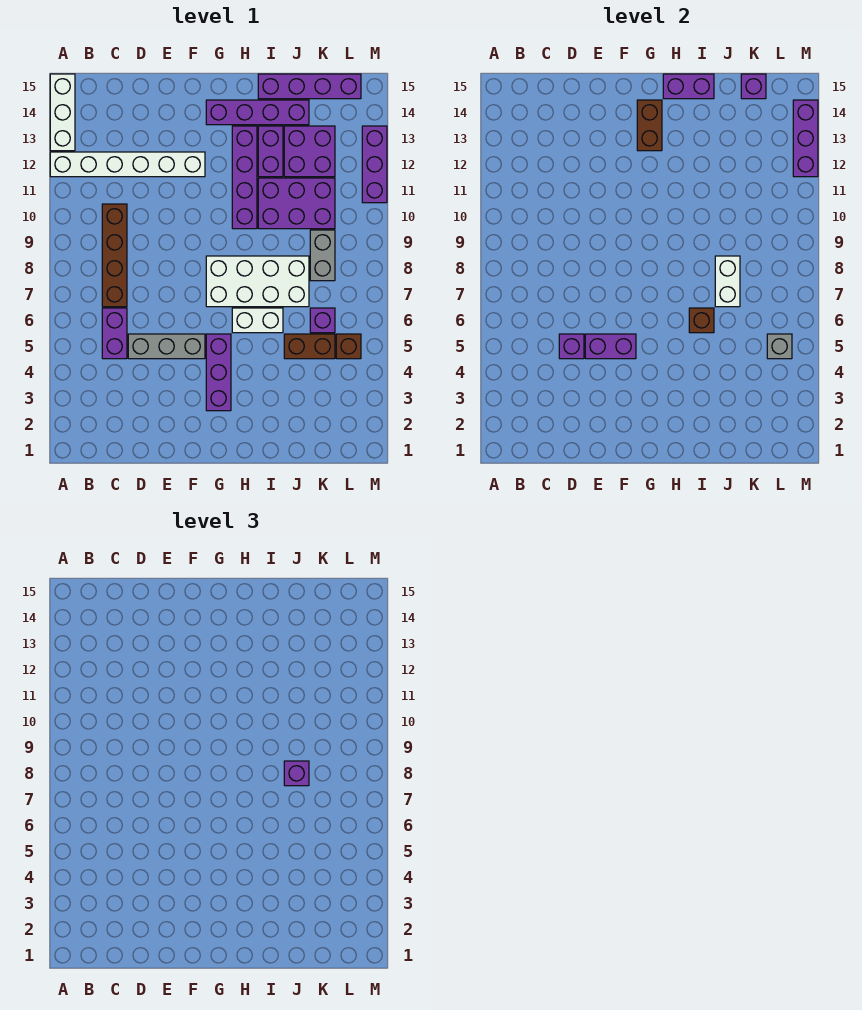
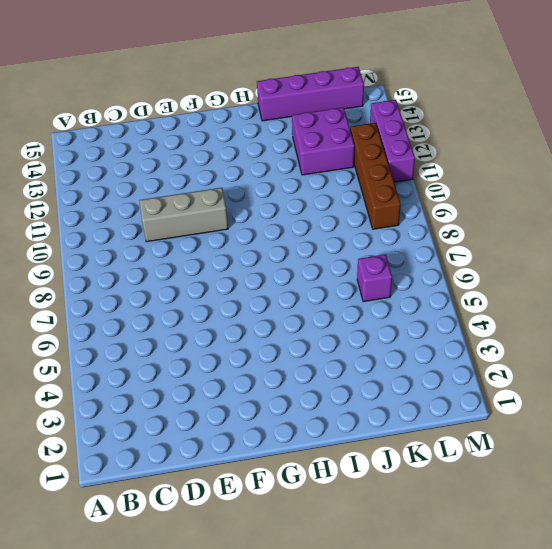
grey 1x3 brick [139,188,228,242] -> grey 1x3 brick moved to [128,334,205,359]
brown 1x4 brick [350,123,401,229] -> brown 1x4 brick moved to [102,204,127,307]
none -> white 1x6 brick [50,152,205,177]
none -> white 1x3 brick [50,74,75,151]
none -> purple 1x2 brick [102,308,127,359]

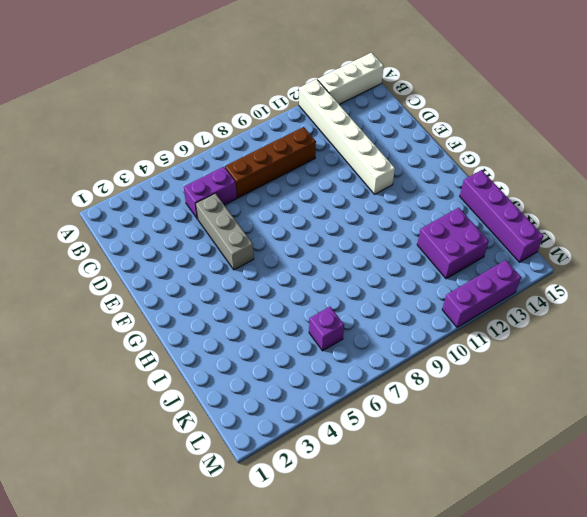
none -> purple 1x3 brick [206,334,231,411]
none -> white 2x4 brick [206,256,309,307]
none -> purple 1x4 brick [206,100,309,125]

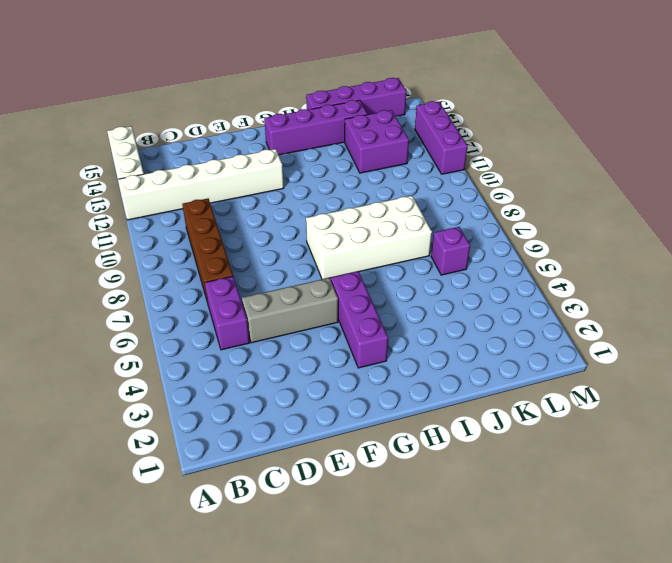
none -> white 1x2 brick [232,308,283,333]
none -> purple 1x4 brick [232,126,257,229]
none -> purple 2x3 brick [258,178,335,229]

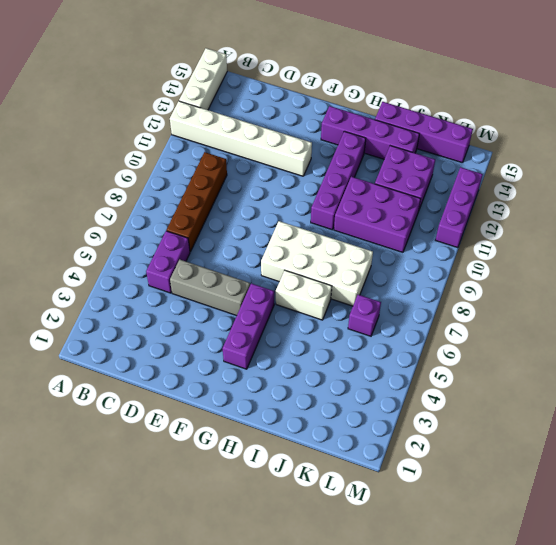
none -> purple 1x2 brick [258,126,283,177]
none -> brown 1x2 brick [284,334,335,359]
none -> grey 1x2 brick [310,230,335,281]

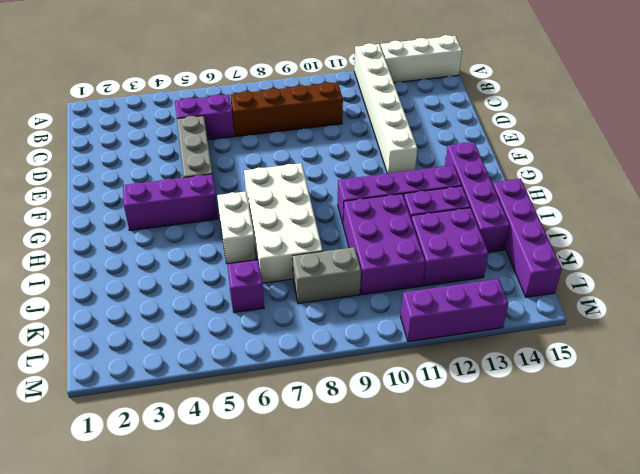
none -> brown 1x2 brick [284,334,335,359]
none -> brown 1x1 brick [336,334,361,359]
none -> purple 1x1 brick [559,334,584,359]

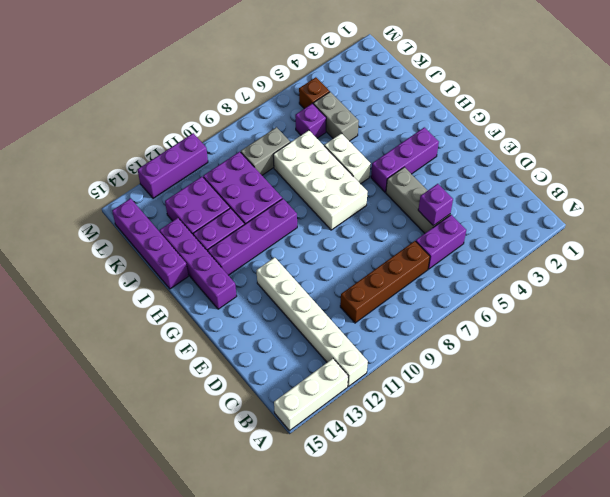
grey 1x2 brick [313,92,359,141] -> brown 1x2 brick [284,334,335,359]
none -> purple 1x2 brick [585,334,636,359]
none -> brown 1x2 brick [637,100,662,151]
none -> purple 1x2 brick [663,74,714,99]

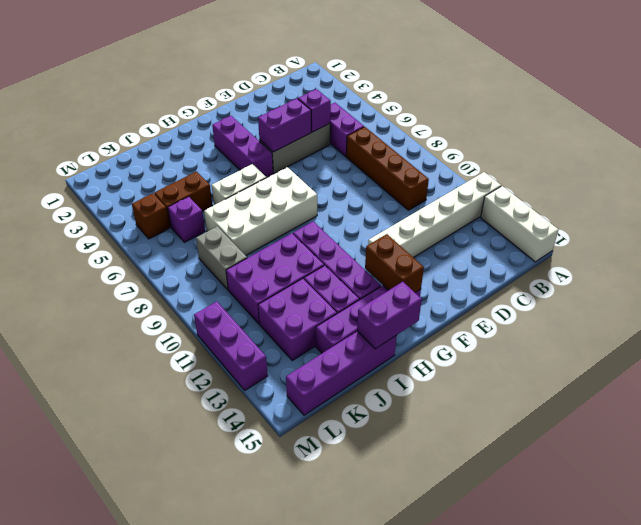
none -> brown 1x1 brick [689,308,714,333]
none -> white 1x2 brick [715,256,740,307]
none -> purple 1x1 brick [741,74,766,99]

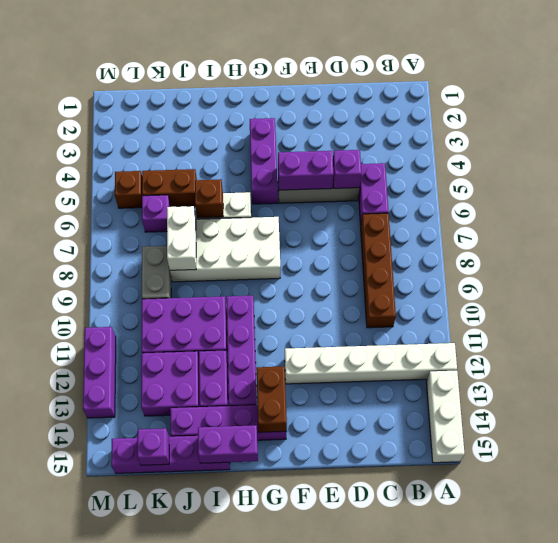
none -> grey 1x1 brick [767,334,792,359]
none -> purple 1x3 brick [793,100,818,177]
none -> purple 1x1 brick [284,761,309,786]

